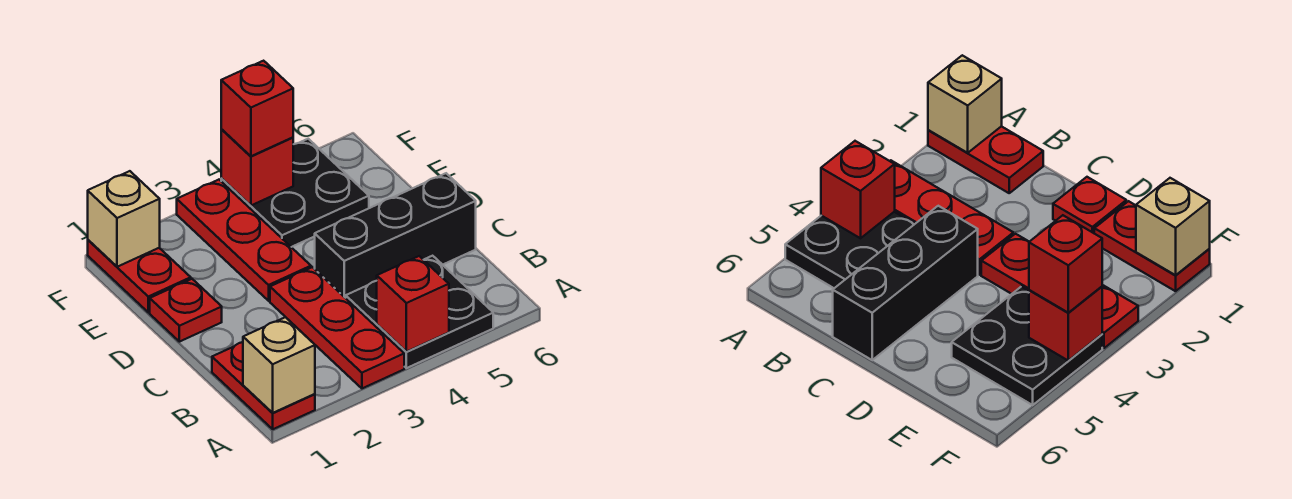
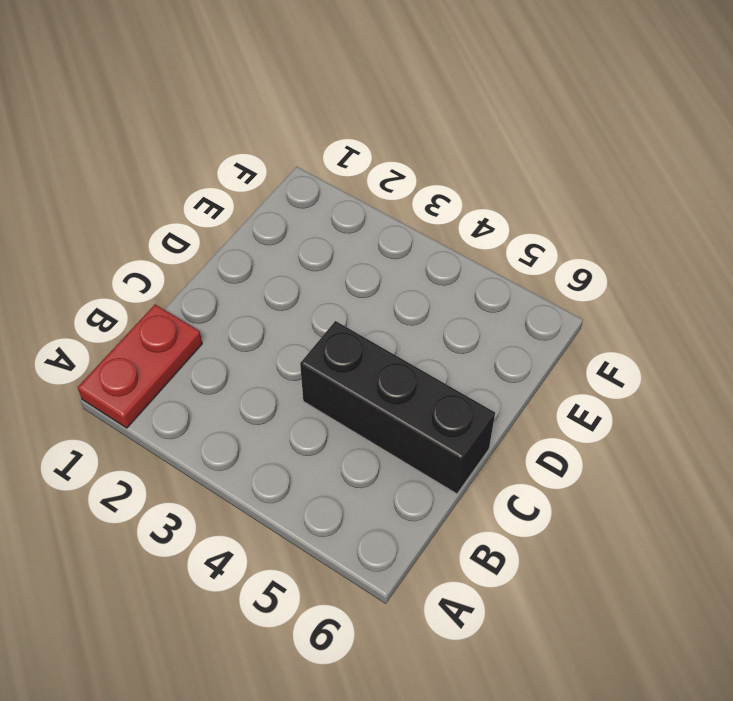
none -> red 1x3 plate [270,267,404,388]
none -> black 2x2 plate [346,256,493,368]
none -> red 1x1 plate [150,279,222,342]

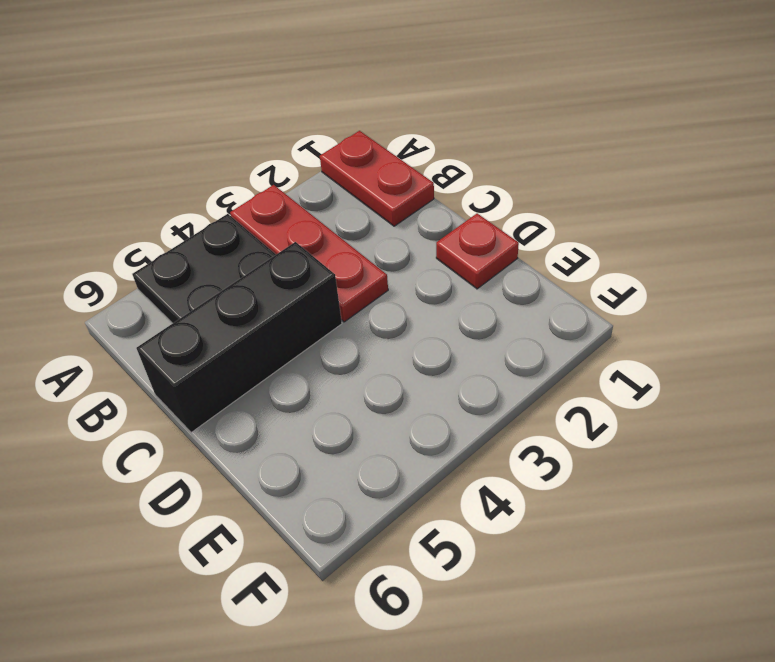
none -> red 1x3 plate [177,180,311,301]
none -> red 1x2 plate [88,240,191,312]
none -> black 2x2 plate [221,139,369,247]

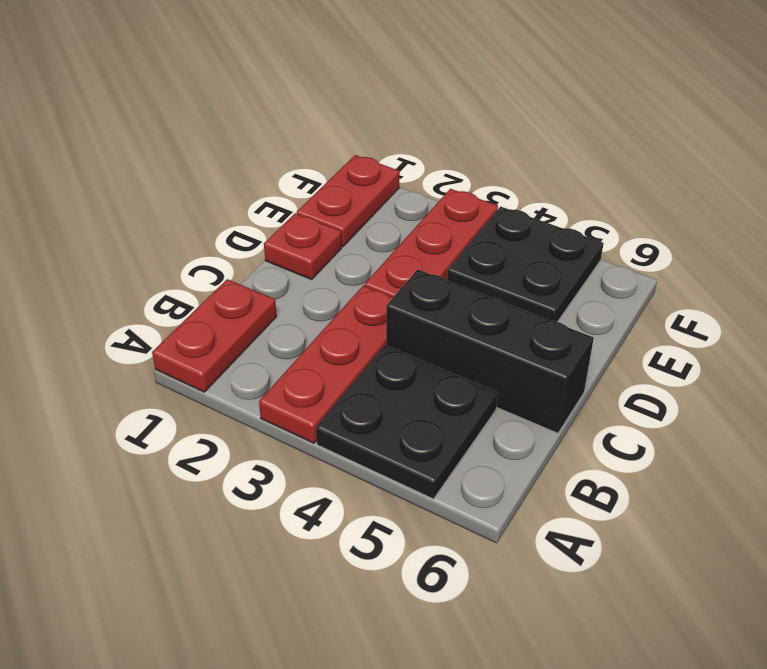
none -> tan 1x1 brick [243,317,315,413]
none -> red 1x1 brick [377,256,449,352]
none -> tan 1x1 brick [88,171,160,267]

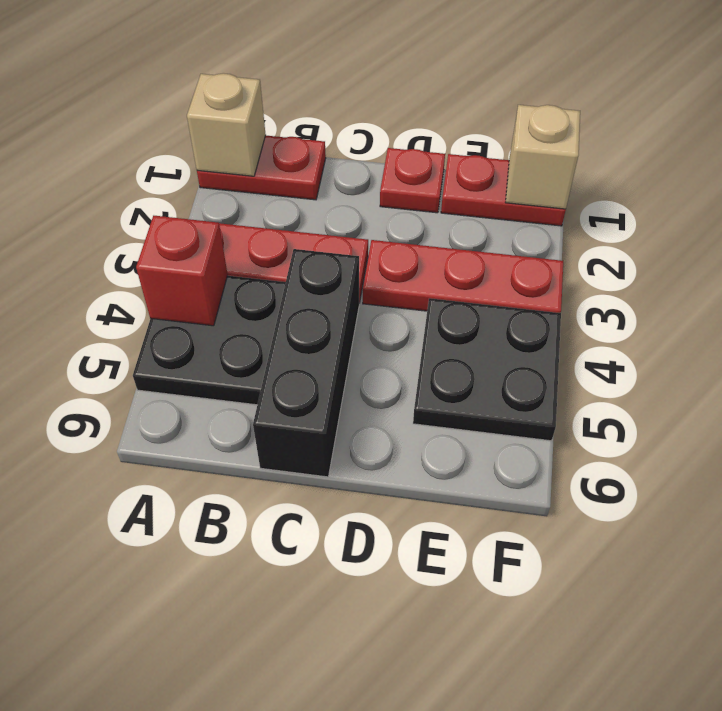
none -> red 1x1 brick [221,129,293,205]
none -> red 1x1 brick [221,61,293,156]

